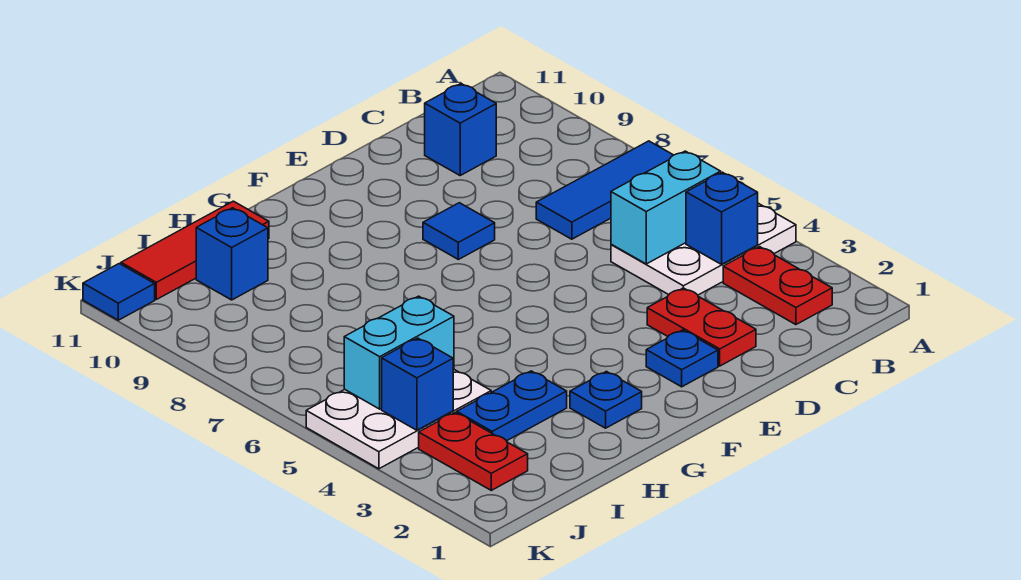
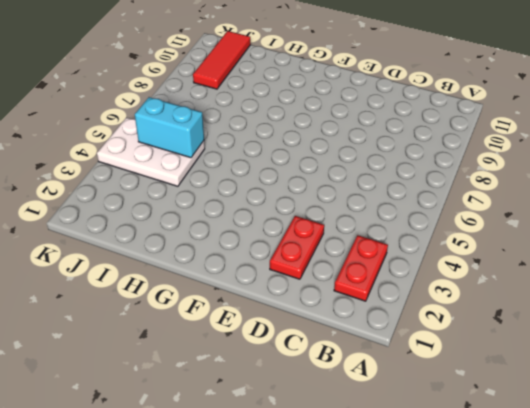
red 1x3 tile [193,31,250,89] -> red 1x3 tile turned to [121,201,269,299]
none -> white 2x3 plate [611,203,796,295]
none -> blue 1x3 tile [536,141,673,239]
none -> blue 1x1 brick [425,84,496,175]

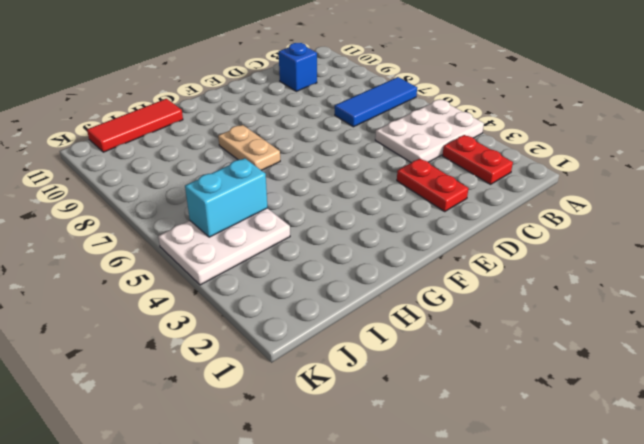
tan 1x2 plate [218,125,280,170] -> none
none -> blue 1x1 plate [646,330,718,387]
none -> blue 1x1 tile [423,203,495,259]
none -> blue 1x1 plate [570,371,642,428]

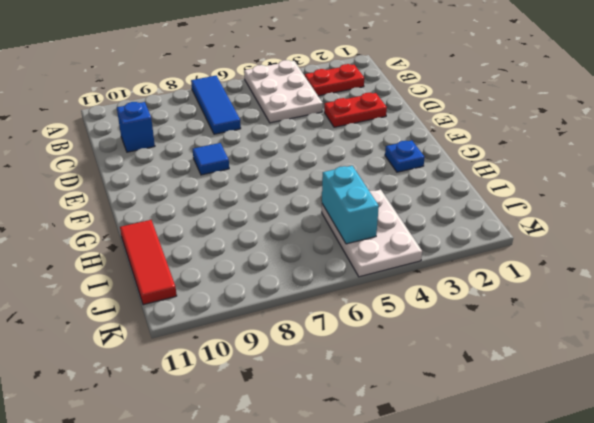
none -> blue 1x1 plate [646,330,718,387]
none -> blue 1x2 plate [457,371,567,441]
none -> blue 1x1 brick [196,208,268,300]

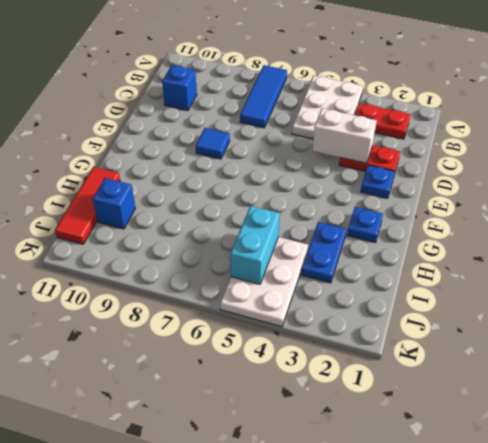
white 1x2 brick [312,108,377,163] -> none
none -> red 1x2 plate [419,413,528,490]
none -> blue 1x1 tile [83,264,155,320]
none -> blue 1x1 brick [686,172,758,264]

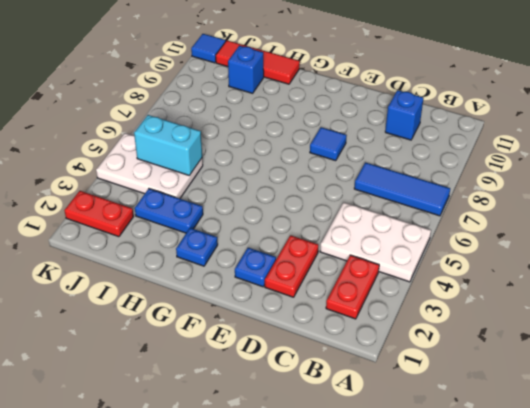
red 1x2 plate [64,191,134,237] -> red 1x2 plate turned to [419,413,528,490]
none -> blue 1x1 brick [686,172,758,264]
none -> cyan 1x2 brick [611,151,721,264]
none -> blue 1x1 brick [382,338,453,430]

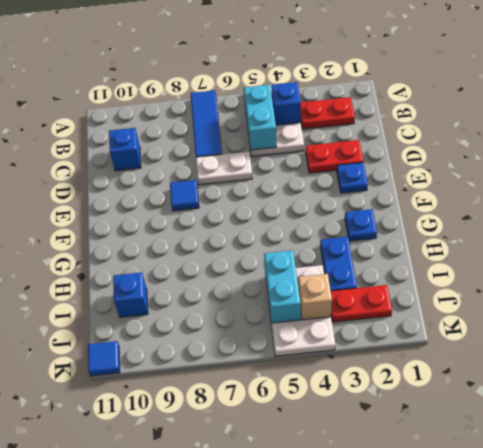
white 1x2 plate [196,152,252,185] -> none
tan 1x1 brick [298,274,332,320] -> blue 1x1 brick [382,338,453,430]
none -> red 1x3 tile [121,201,269,299]

